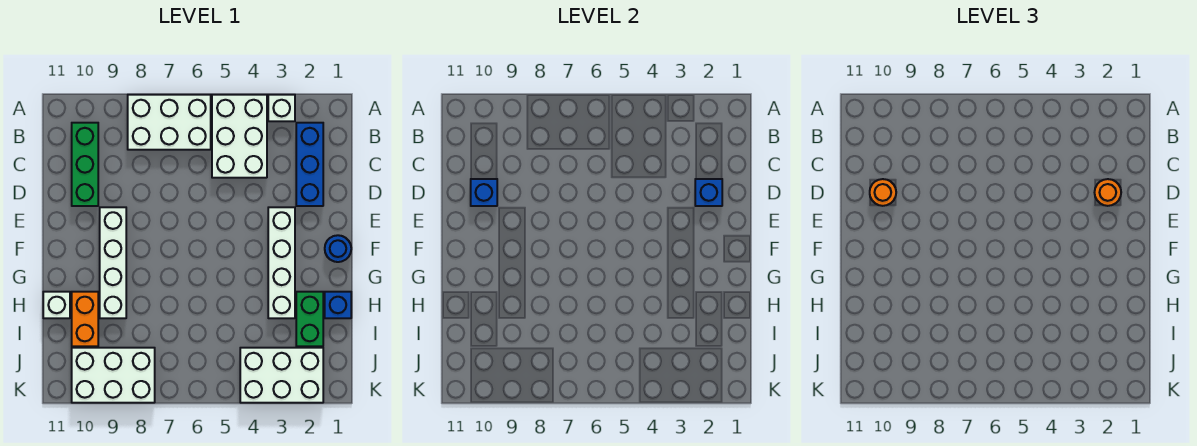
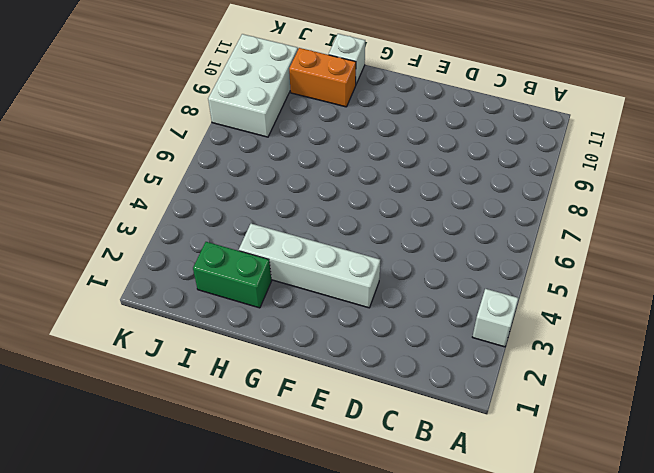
none -> white 2x3 brick [212,95,267,178]
none -> white 2x3 brick [128,95,211,150]
none -> blue 1x3 brick [296,123,323,206]

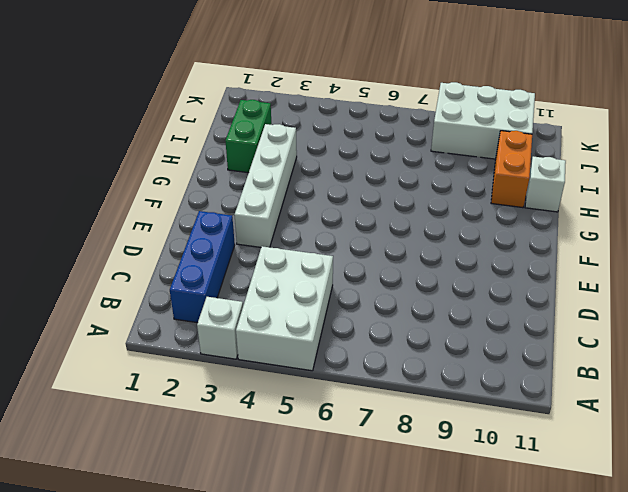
none -> white 2x3 brick [128,95,211,150]
none -> green 1x3 brick [72,123,98,206]
none -> white 1x4 brick [100,207,126,318]

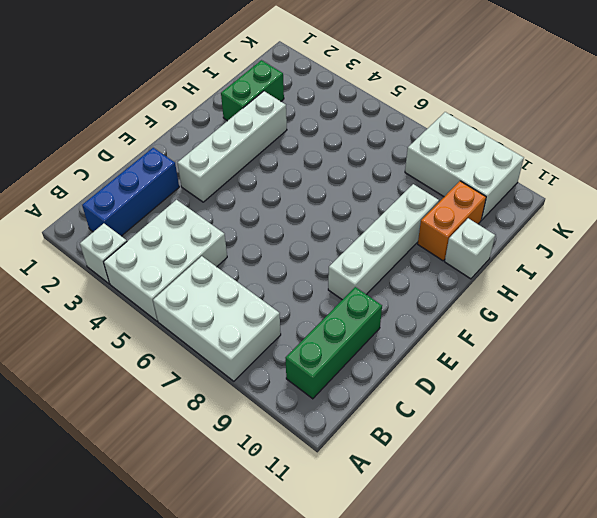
none -> blue 1x1 round brick [325,235,351,262]
none -> blue 1x1 brick [325,292,351,318]
none -> white 2x3 brick [240,348,323,403]

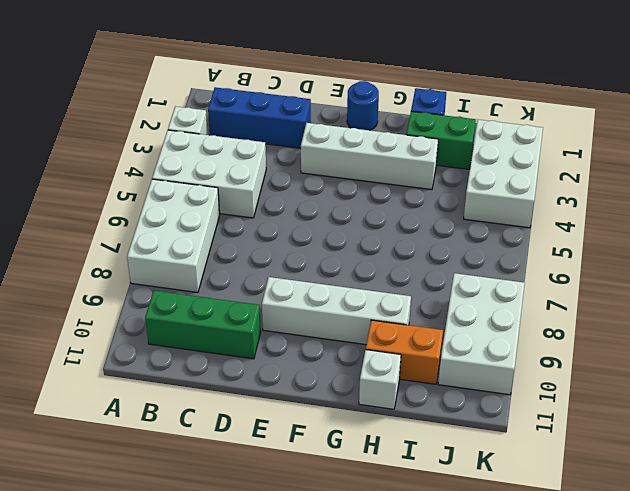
none -> blue 1x1 brick [695,179,722,206]
none -> blue 1x1 brick [471,179,497,206]
none -> orange 1x1 round brick [1095,179,1121,206]

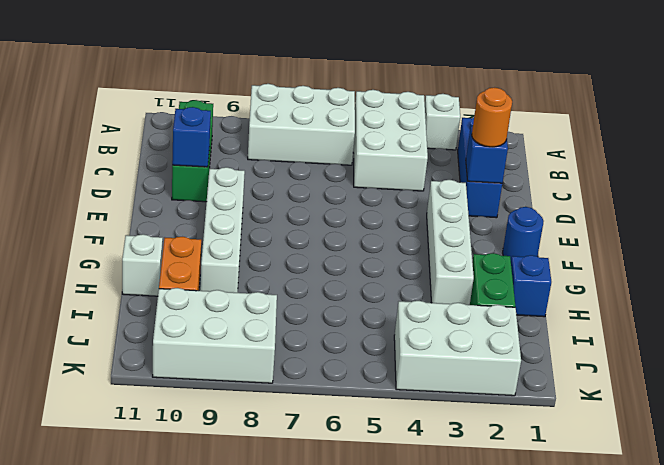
none -> orange 1x1 round brick [870,179,896,206]

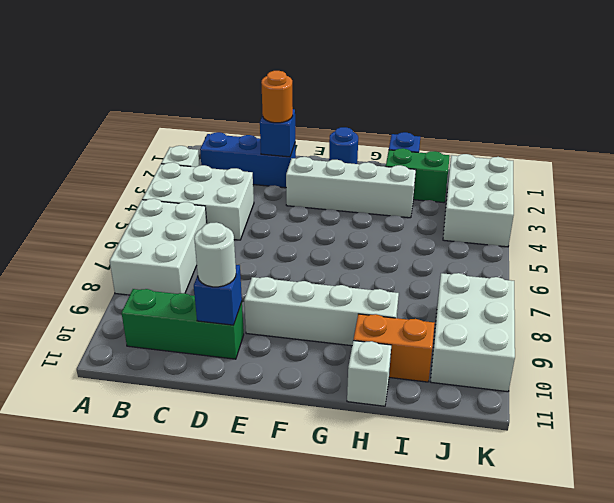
white 1x1 round brick [194,222,236,287] -> orange 1x1 round brick [870,179,896,206]

